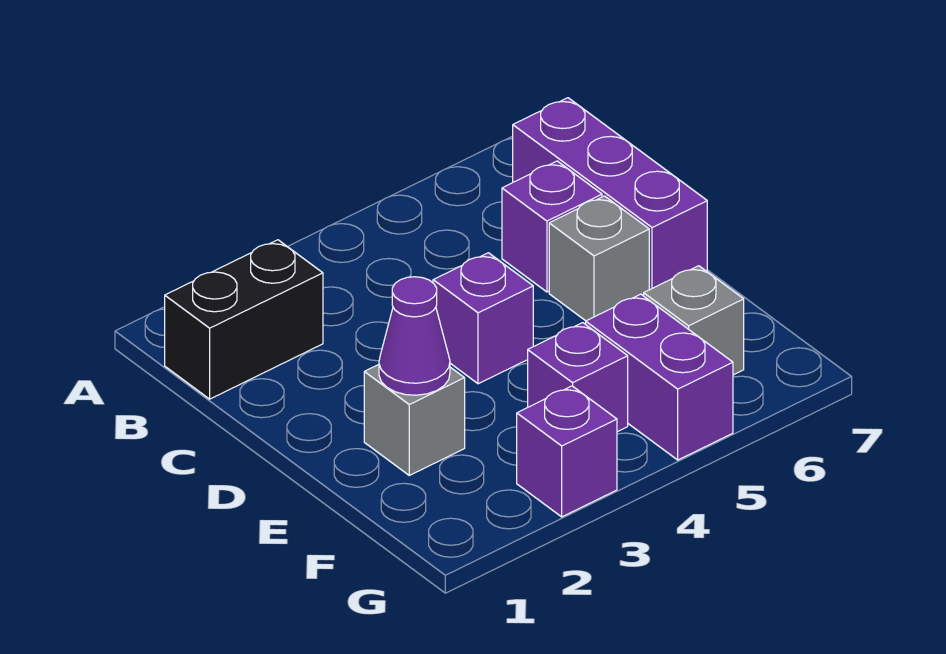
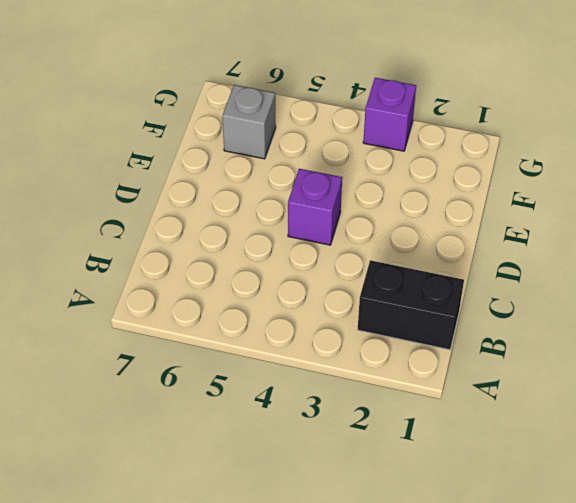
none -> purple 1x3 brick [513,98,707,290]
none -> purple 1x1 brick [502,161,602,292]

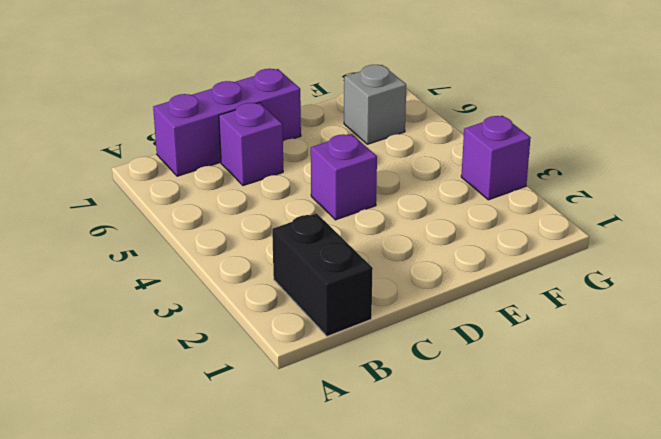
none -> grey 1x1 brick [549,196,649,321]
none -> grey 1x1 brick [364,365,465,475]

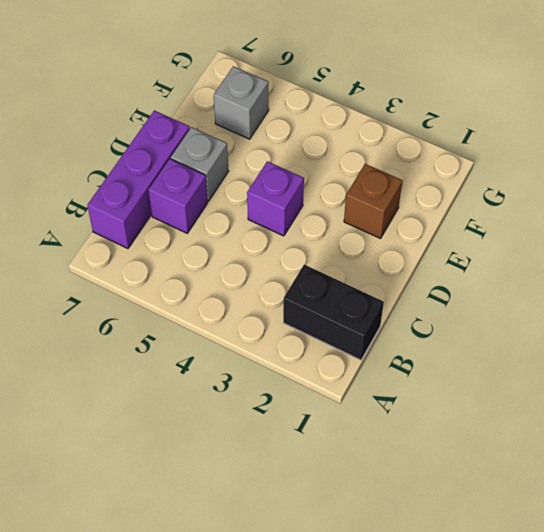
brown 1x1 brick [344,164,402,239] -> grey 1x1 brick [364,365,465,475]
none -> purple 1x1 brick [528,323,628,432]
none -> purple 1x2 brick [586,294,733,460]

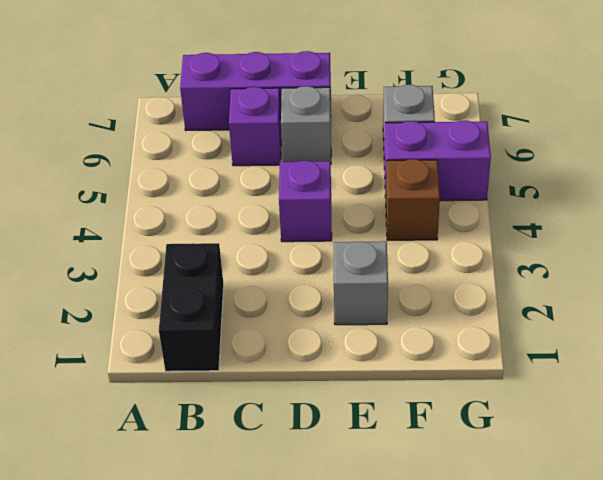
brown 1x1 brick [386,159,440,240] -> purple 1x1 brick [528,323,628,432]
none -> purple 1x1 brick [517,386,617,517]
none -> purple 1x1 cone [379,277,450,395]

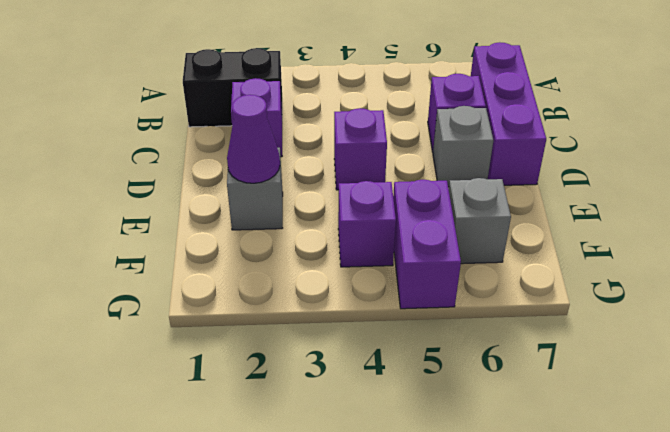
purple 1x1 brick [231,78,282,157] -> purple 1x1 brick moved to [517,386,617,517]

